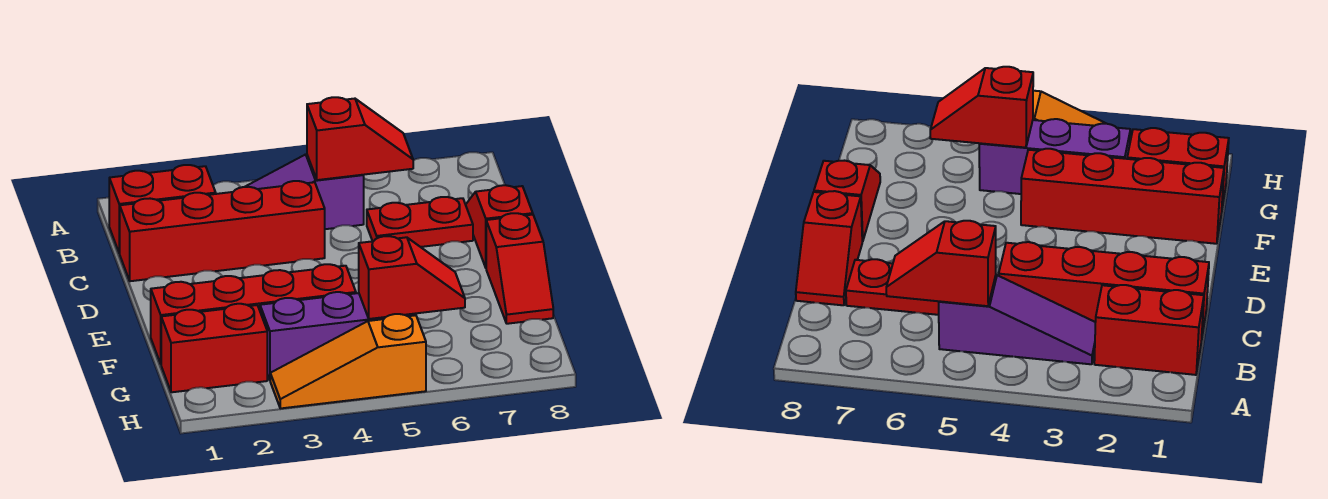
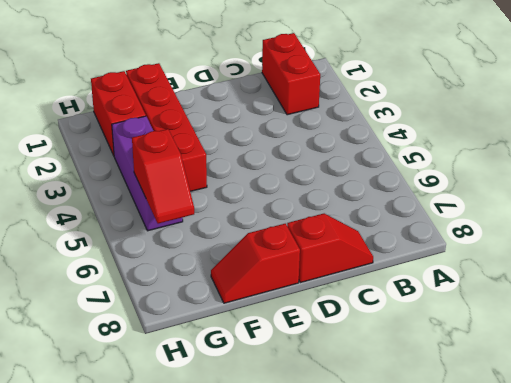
none -> purple 1x3 slope [245,154,364,229]
none -> red 1x4 brick [119,181,325,281]
none -> red 1x2 plate [367,197,473,247]

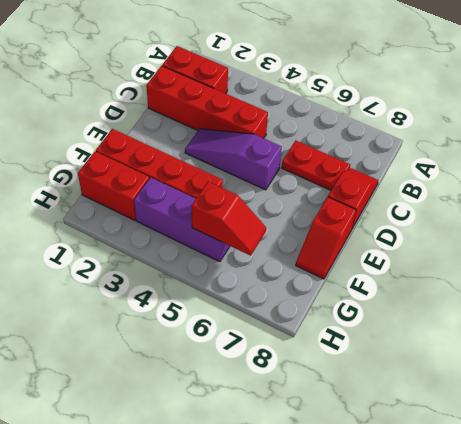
purple 1x3 slope [185,129,282,190] -> purple 1x3 slope moved to [245,154,364,229]
none -> orange 1x3 slope [270,314,426,408]
none -> red 1x2 slope [307,97,413,180]

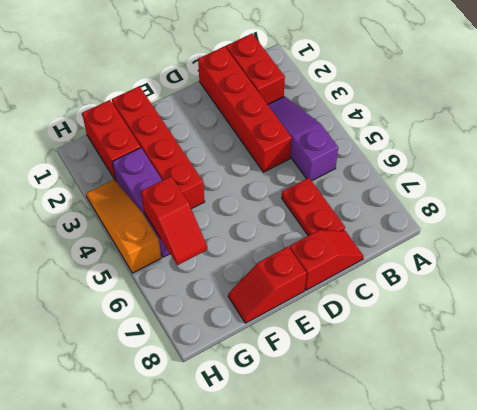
none -> red 1x2 slope [307,97,413,180]

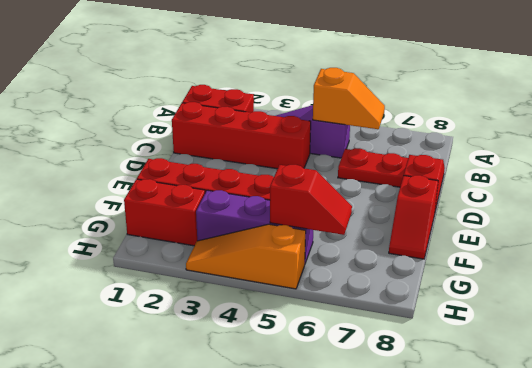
orange 1x2 slope [313,68,385,129] -> red 1x2 slope [307,97,413,180]

